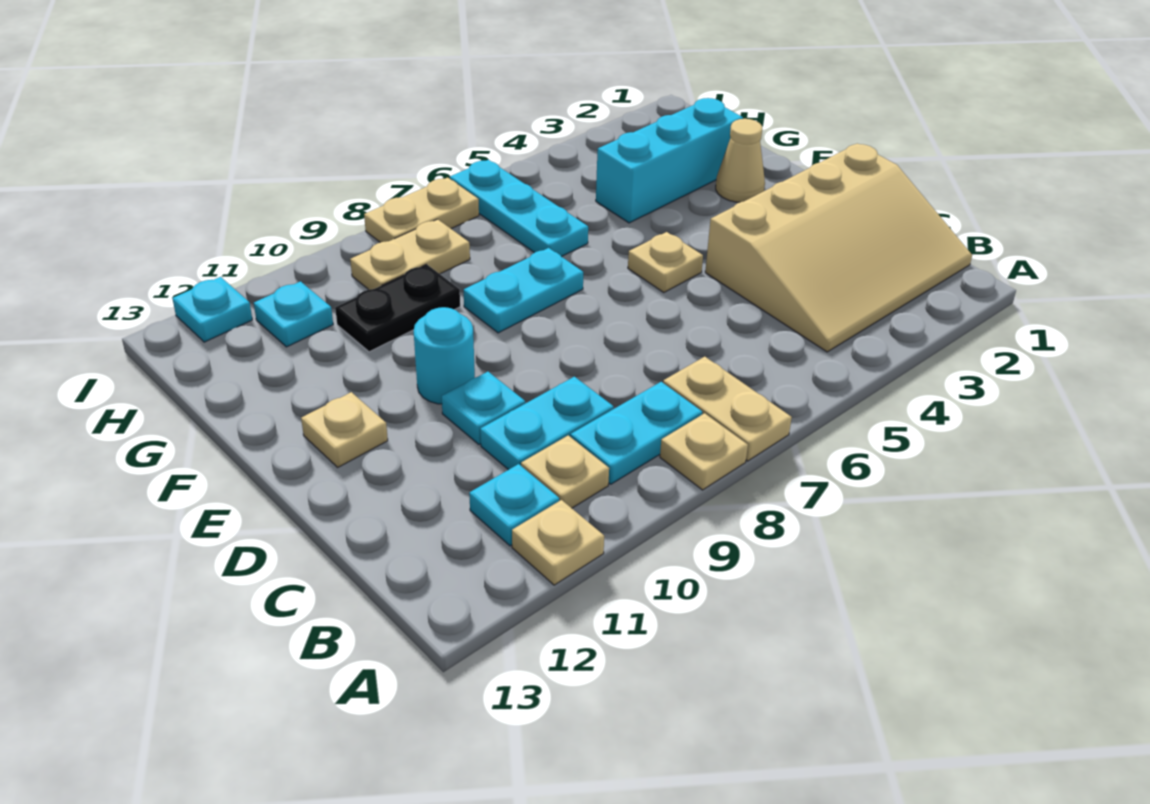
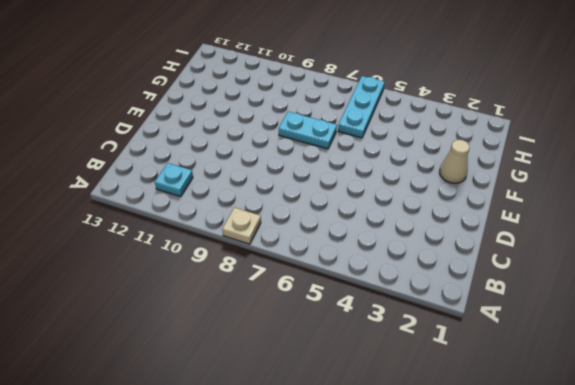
none -> tan 1x2 plate [663,357,792,461]
none -> tan 1x1 plate [512,500,604,585]
none -> tan 3x4 slope [705,143,972,352]

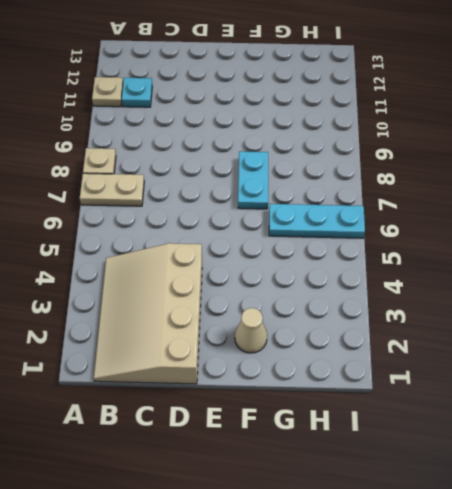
none -> cyan 1x2 plate [571,382,702,484]
none -> tan 1x1 plate [521,435,609,508]
none -> cyan 1x2 plate [480,377,614,470]

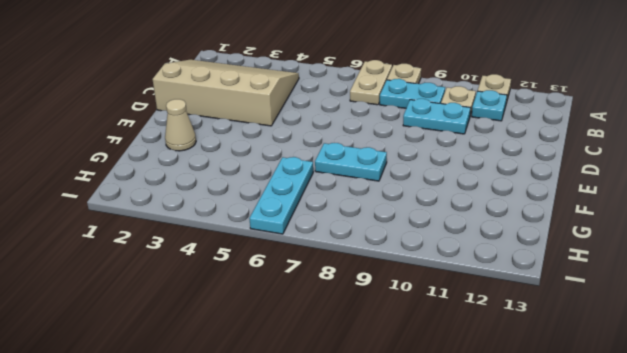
none -> cyan 1x1 plate [442,371,525,445]
none -> tan 1x1 plate [628,232,703,293]
none -> cyan 1x1 round brick [413,307,475,404]

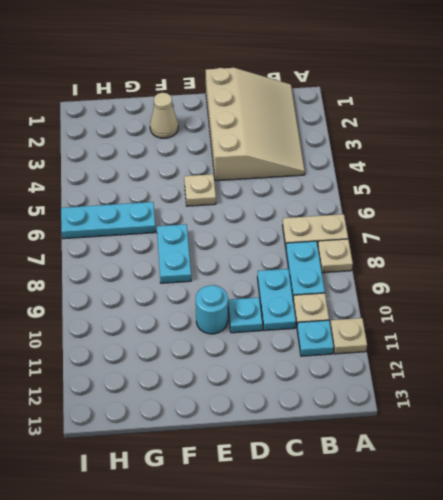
none -> tan 1x1 plate [301,392,388,467]
none -> cyan 1x3 brick [596,98,743,223]
none -> black 1x2 plate [335,264,460,352]

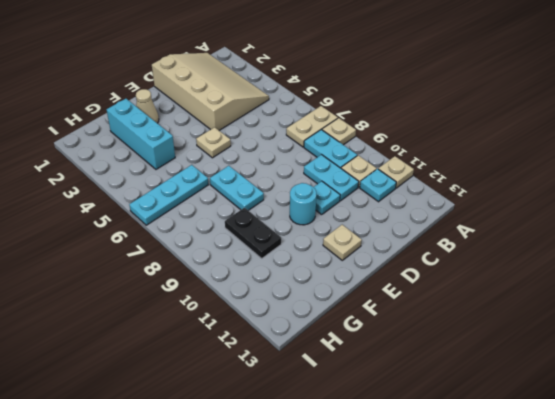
none -> tan 1x2 plate [350,219,470,290]
none -> cyan 1x1 plate [254,281,333,347]
none -> tan 1x2 plate [364,178,479,242]

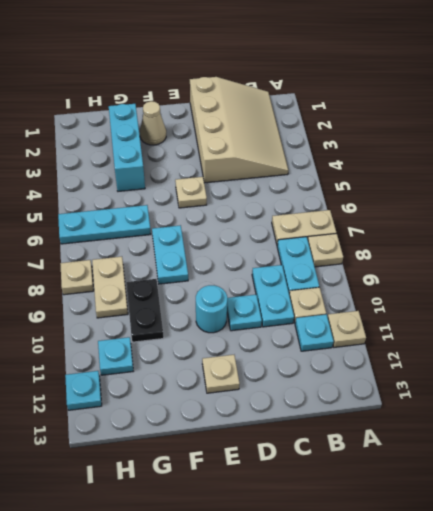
tan 1x1 plate [60,260,94,295] -> tan 1x2 plate [364,178,479,242]

